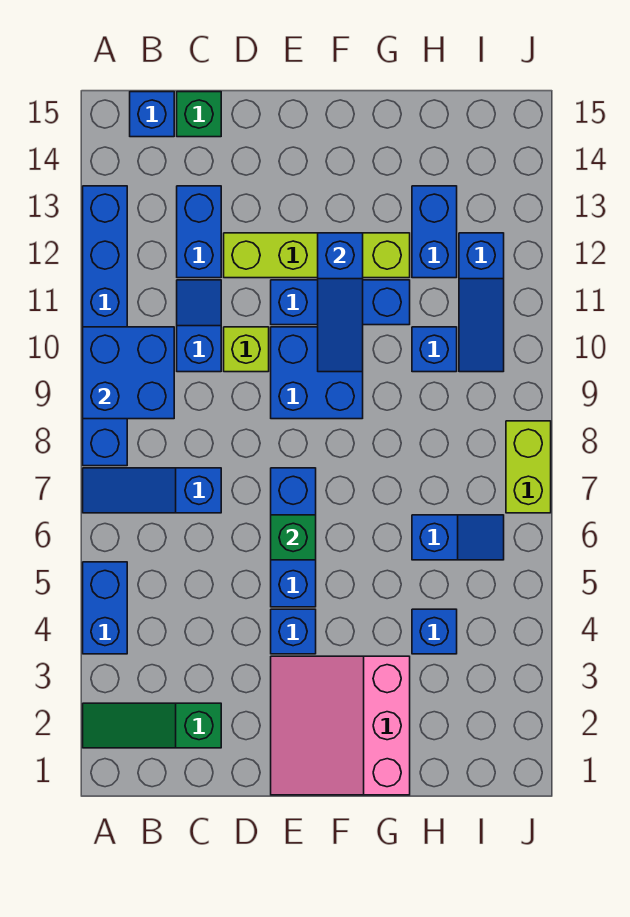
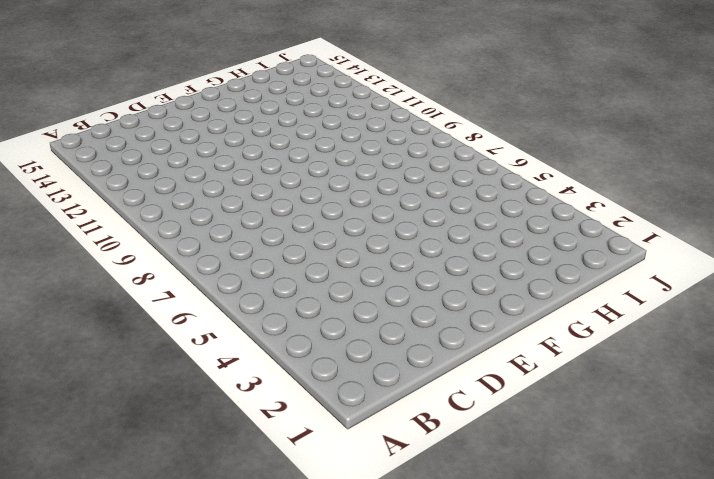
none -> green 1x3 slope [83,703,221,748]
none -> blue 1x2 brick [83,562,127,654]
none -> blue 1x3 slope [83,468,221,513]

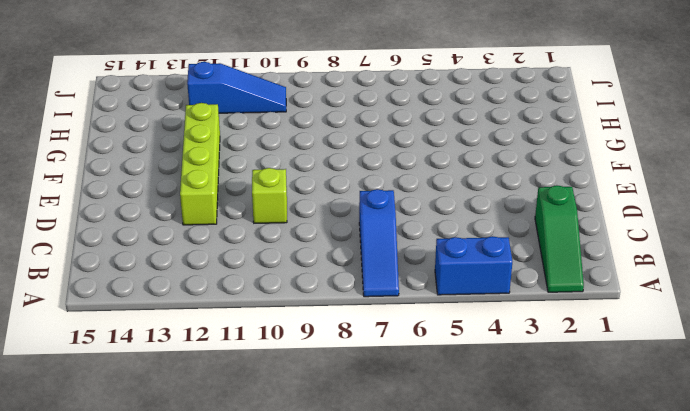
none -> blue 1x6 brick [83,186,127,466]
none -> blue 1x1 brick [130,92,174,137]
none -> blue 1x2 slope [177,280,221,372]

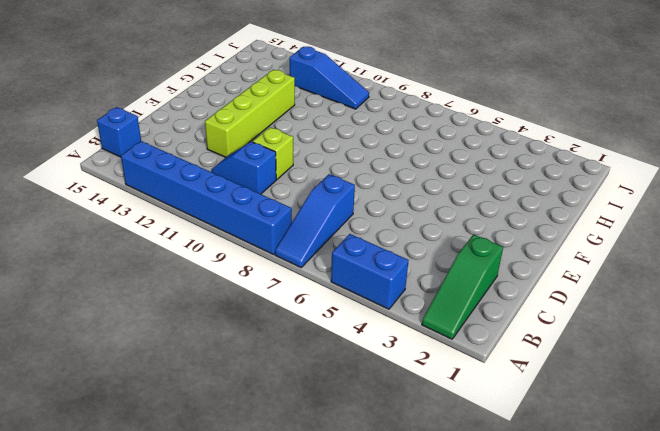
none -> blue 1x2 brick [177,186,221,278]
none -> green 1x1 brick [177,92,221,137]
none -> pink 3x3 slope [271,656,410,795]

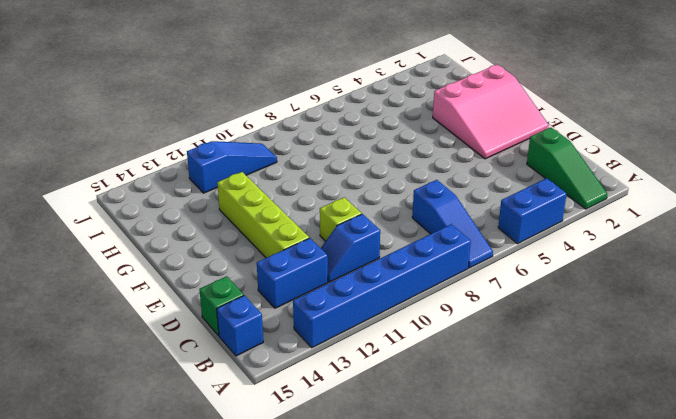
none -> blue 1x1 brick [271,609,316,654]
none -> blue 1x3 brick [271,468,316,607]
none -> blue 2x2 brick [271,327,363,419]

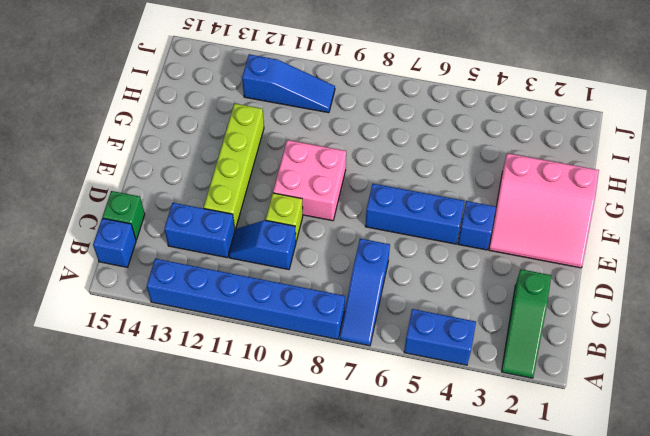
pink 2x2 brick [273,140,346,221] -> blue 2x2 brick [271,327,363,419]
none -> blue 1x3 brick [271,280,410,325]
none -> blue 1x1 brick [412,609,457,654]
none -> blue 1x2 slope [412,515,504,560]

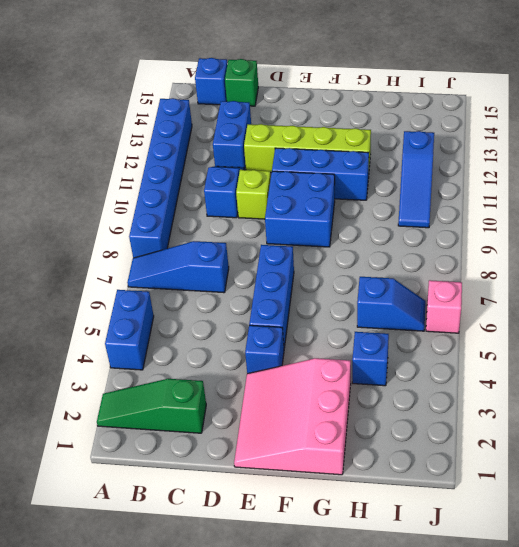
pink 1x1 brick [426,280,462,333] -> none
none -> blue 1x1 brick [412,327,457,372]
none -> blue 1x2 brick [412,186,457,278]
none -> lime 1x2 brick [506,421,551,513]

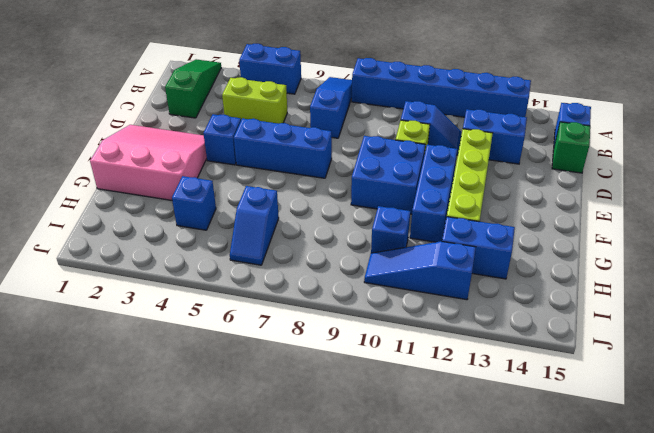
lime 1x2 brick [222,77,287,124] -> lime 1x2 brick moved to [506,421,551,513]
none -> blue 2x2 brick [83,327,174,419]
none -> green 1x1 brick [271,515,316,560]
none -> blue 1x3 slope [318,233,363,372]

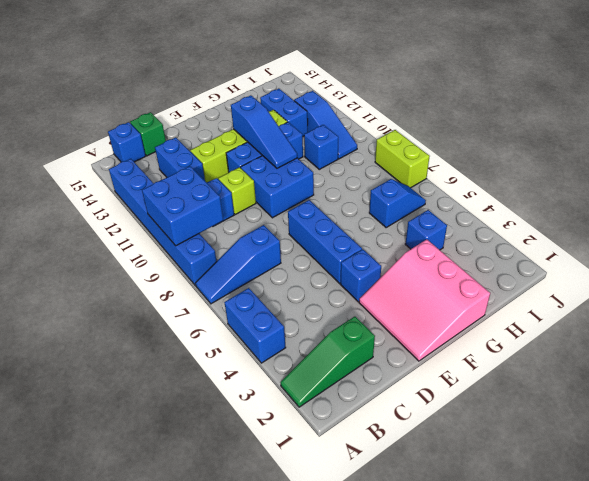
none -> green 1x1 brick [271,515,316,560]

